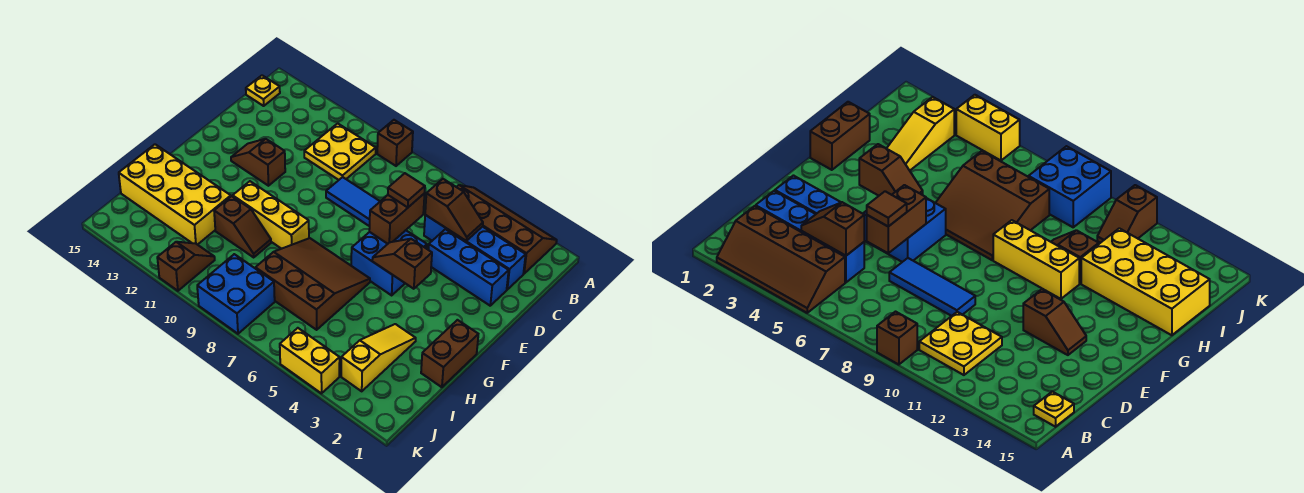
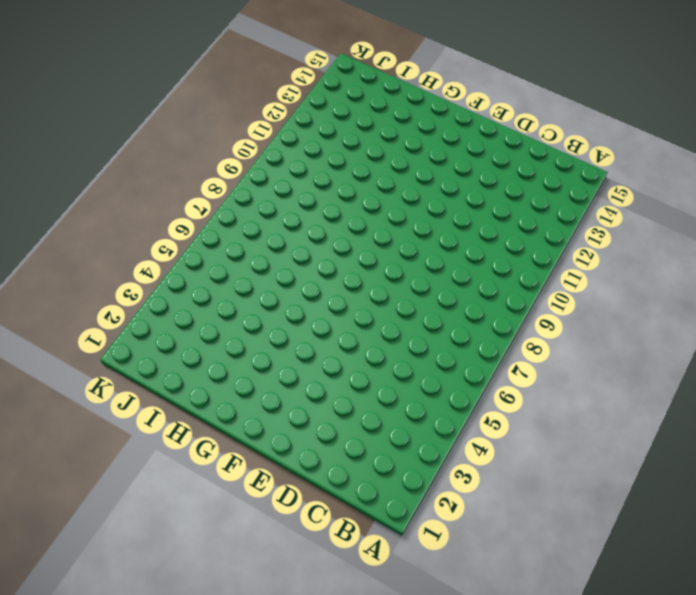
none -> brown 2x4 slope [457,185,557,274]
none -> brown 1x1 brick [377,120,413,166]
none -> yellow 2x2 plate [304,123,376,180]

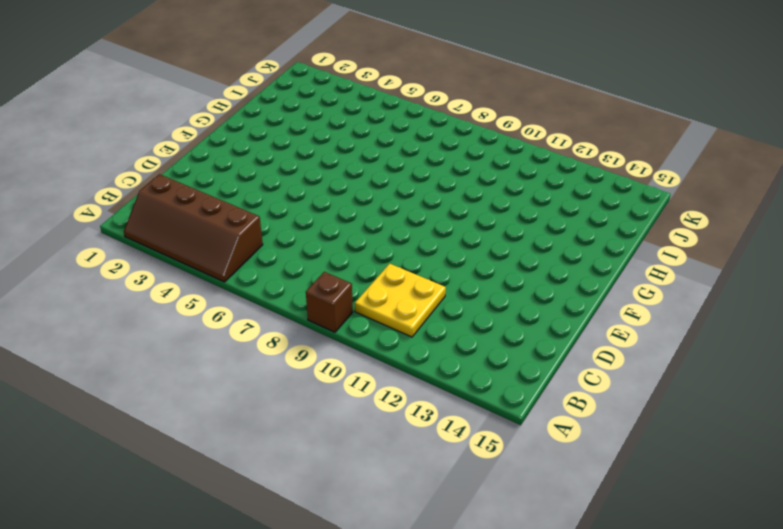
none -> yellow 1x1 plate [246,75,280,106]
none -> blue 1x4 brick [424,215,526,290]
none -> blue 1x3 brick [429,229,509,306]

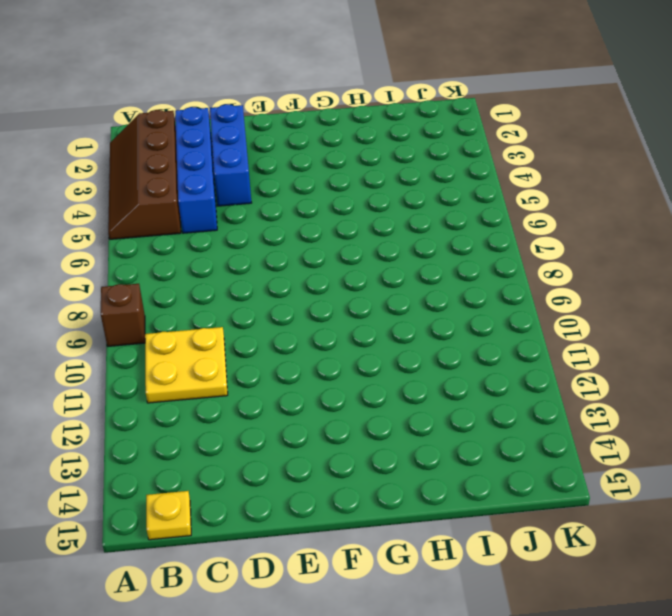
none -> blue 1x3 tile [326,177,380,226]
none -> blue 2x2 brick [351,230,427,295]
none -> brown 1x2 slope [231,139,285,186]

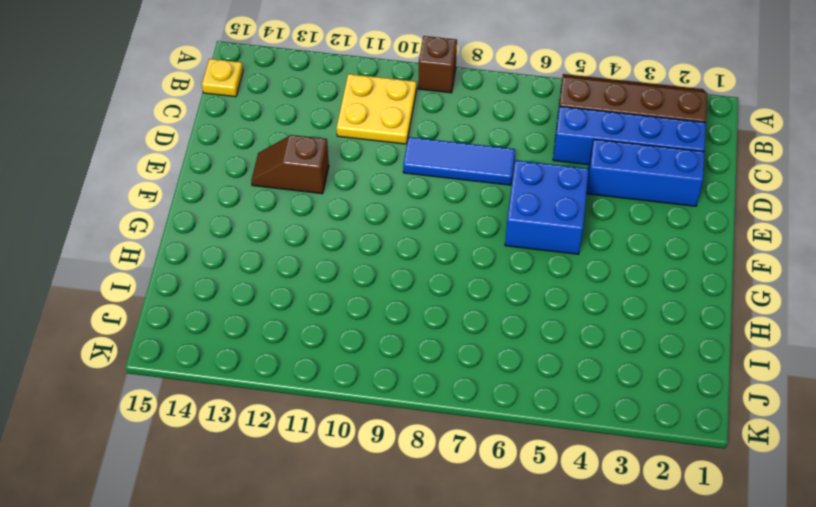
none -> brown 1x2 brick [421,320,478,387]
none -> brown 3x3 slope [255,238,370,330]
none -> yellow 1x3 brick [233,181,309,249]

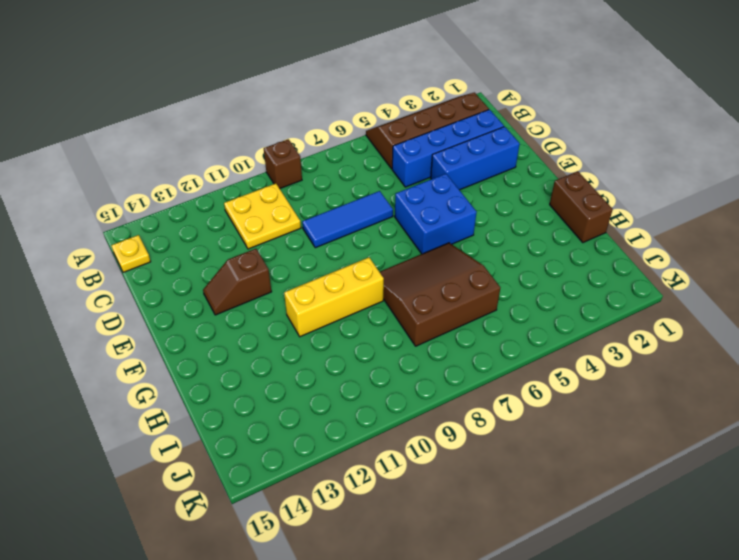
none -> yellow 1x3 slope [341,324,416,391]
none -> brown 1x2 slope [214,196,271,257]
none -> yellow 2x4 brick [119,144,231,245]

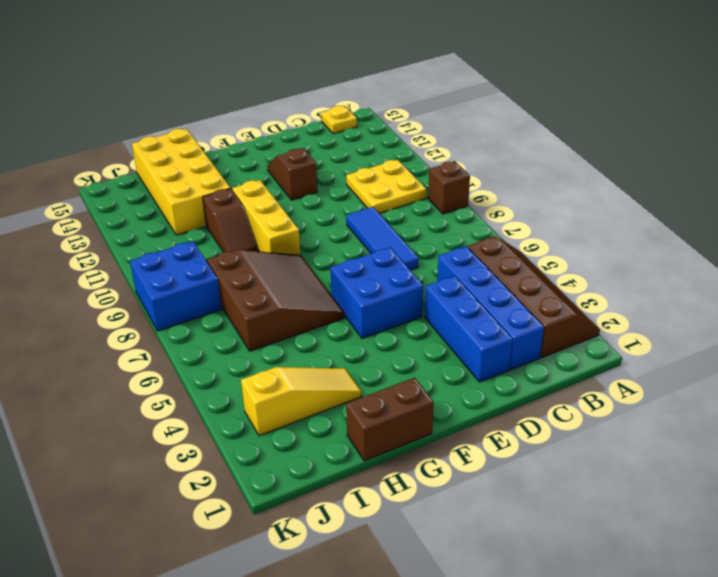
none -> brown 1x2 slope [157,242,215,291]
none -> yellow 1x2 brick [280,328,340,393]
none -> brown 1x2 slope [425,179,483,241]

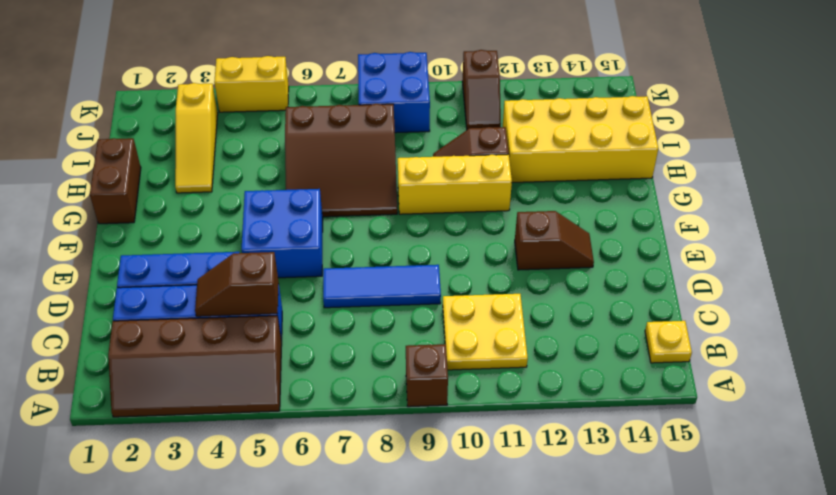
none -> brown 1x2 brick [369,193,425,244]
none -> brown 1x2 slope [372,239,432,289]
none -> brown 1x1 tile [388,173,425,207]

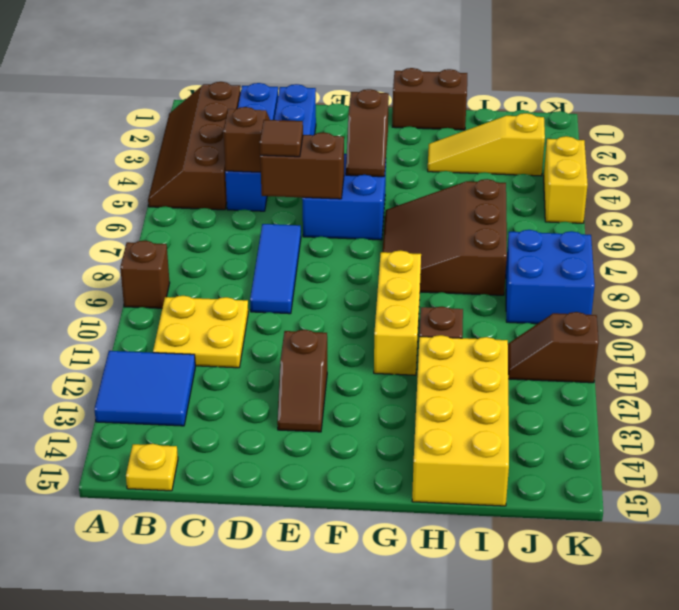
blue 2x2 tile [94,351,195,426] -> none

